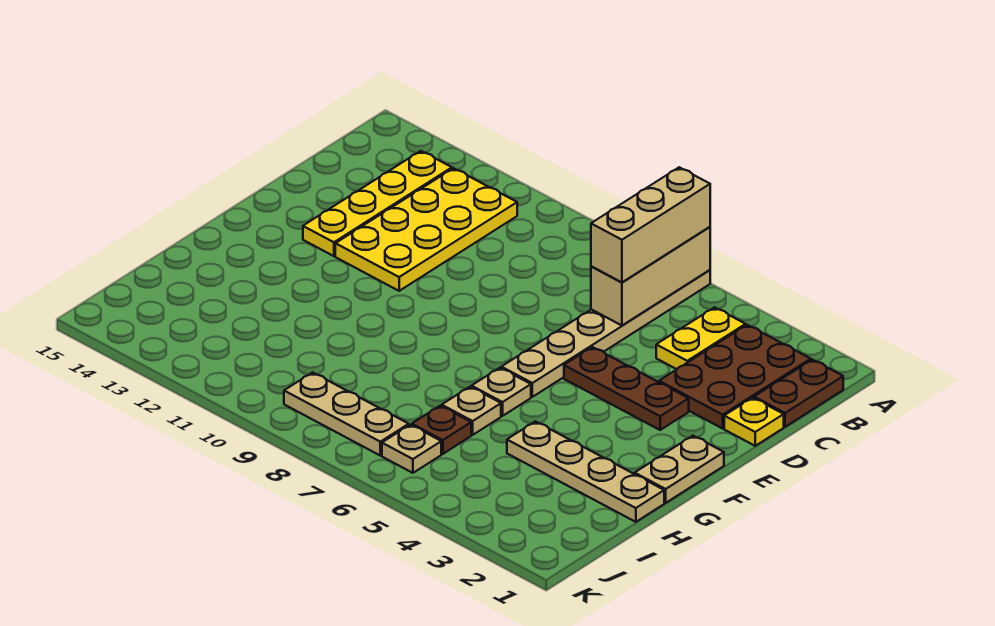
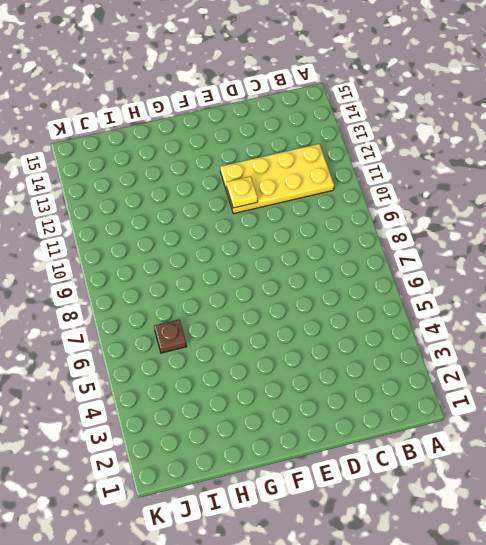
yellow 1x1 plate [227,176,258,208] -> yellow 1x1 plate moved to [724,398,784,446]
none -> tan 1x6 plate [501,270,710,397]
none -> brown 1x2 plate [754,360,843,427]
none -> brown 2x3 plate [659,325,811,428]

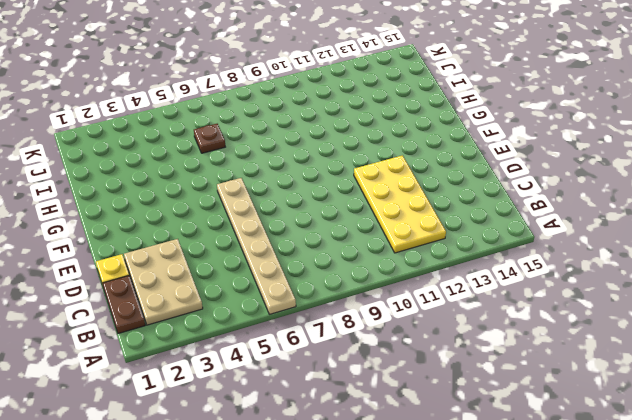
tan 2x3 plate [124,239,203,325] -> brown 2x3 plate [659,325,811,428]
none -> yellow 1x2 plate [656,307,746,369]
none -> yellow 1x4 plate [303,151,452,256]
none -> brown 1x3 plate [564,347,689,430]

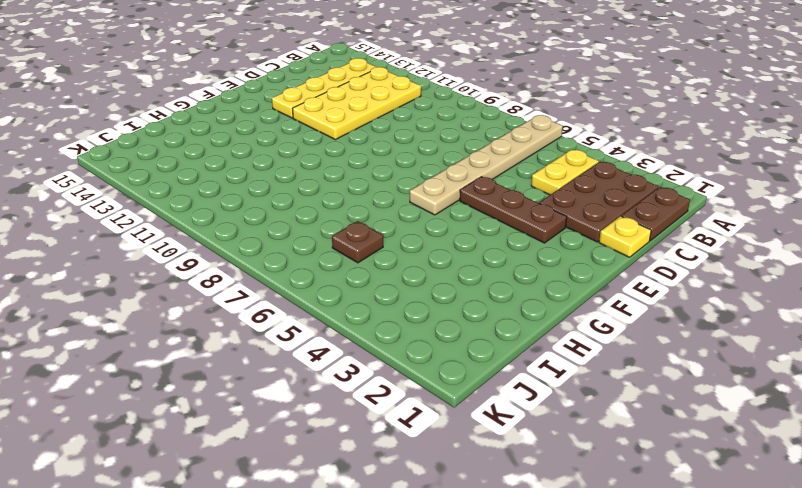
none -> tan 1x2 plate [635,436,724,503]
none -> tan 1x1 plate [472,368,531,416]
none -> tan 1x4 plate [507,421,664,522]

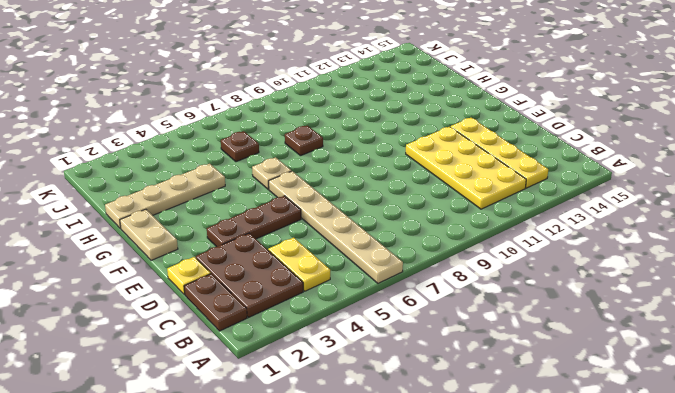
brown 1x1 plate [285,126,323,156] -> none
none -> tan 1x1 plate [442,387,501,435]
none -> tan 1x1 plate [382,425,441,473]
none -> tan 1x3 plate [284,373,409,455]

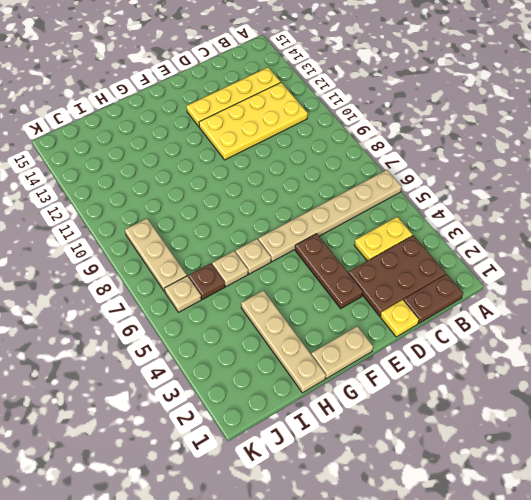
none -> tan 1x3 brick [591,227,710,325]
none -> tan 1x3 brick [591,167,710,282]

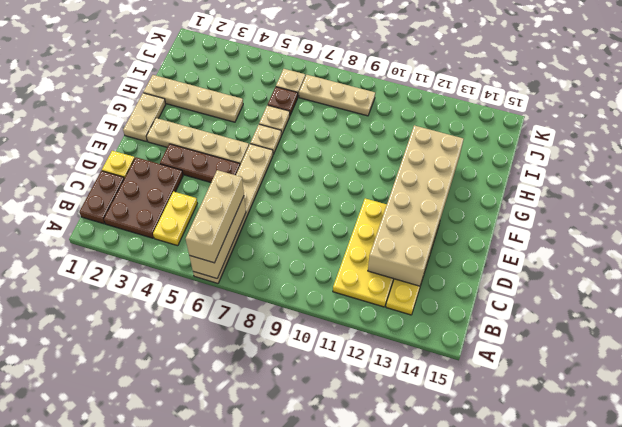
tan 2x6 brick [368,125,464,286] -> none
tan 1x4 plate [146,118,249,165] -> none

